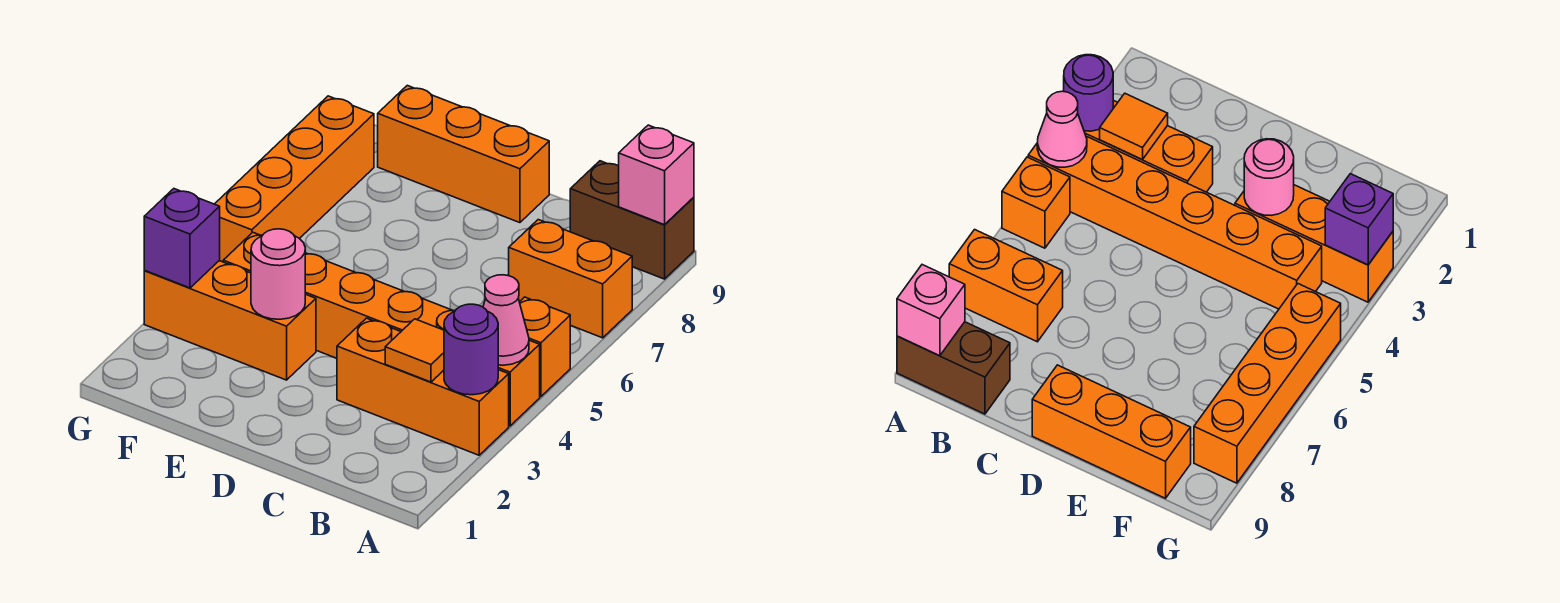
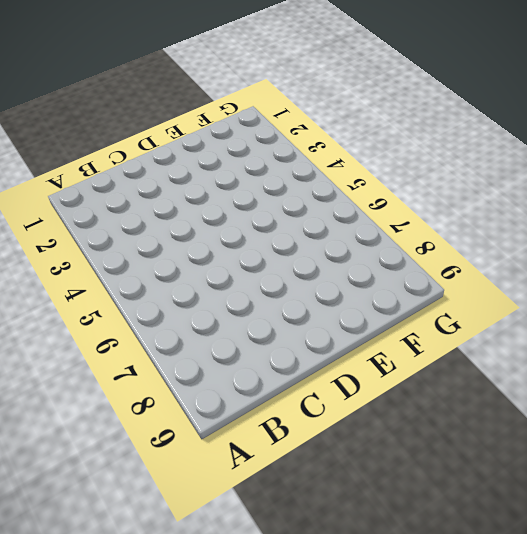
none -> orange 1x3 brick [337,318,509,455]
none -> orange 1x6 brick [223,232,540,426]
none -> orange 1x1 brick [520,297,570,397]

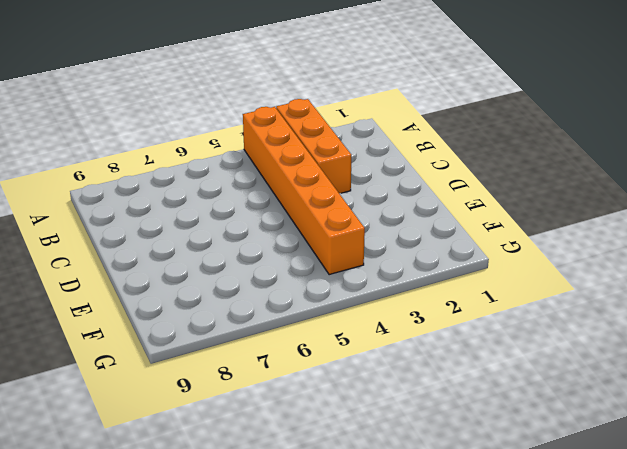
none -> orange 1x1 brick [520,297,570,397]
none -> orange 1x2 brick [509,220,632,338]
none -> brown 1x2 brick [570,161,694,279]

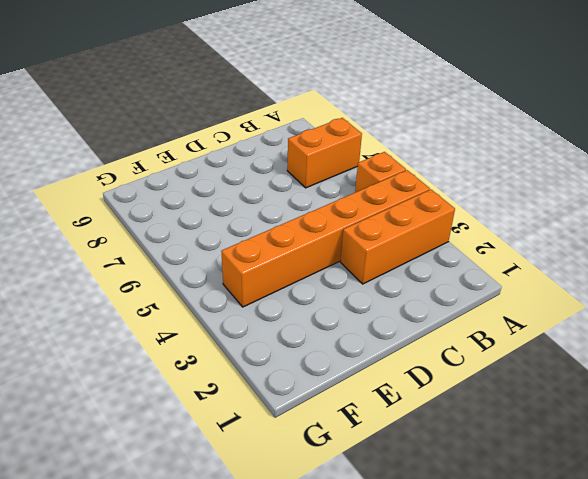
none -> brown 1x2 brick [570,161,694,279]
none -> orange 1x3 brick [378,86,549,223]
none -> orange 1x3 brick [144,261,316,380]

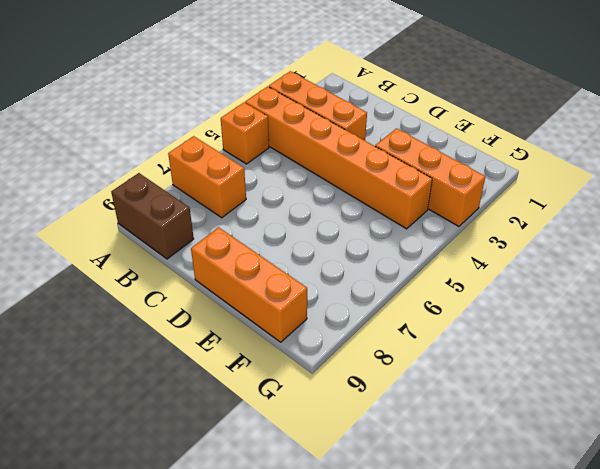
none -> orange 1x4 brick [215,96,374,262]
none -> purple 1x1 round brick [444,304,498,395]
none -> pink 1x1 cone [483,275,529,365]

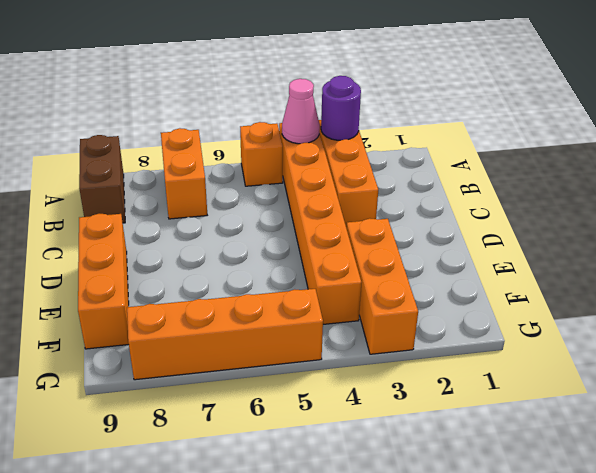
none -> pink 1x1 brick [619,125,694,225]
none -> orange 1x1 tile [385,319,444,382]
none -> pink 1x1 round brick [251,229,305,319]

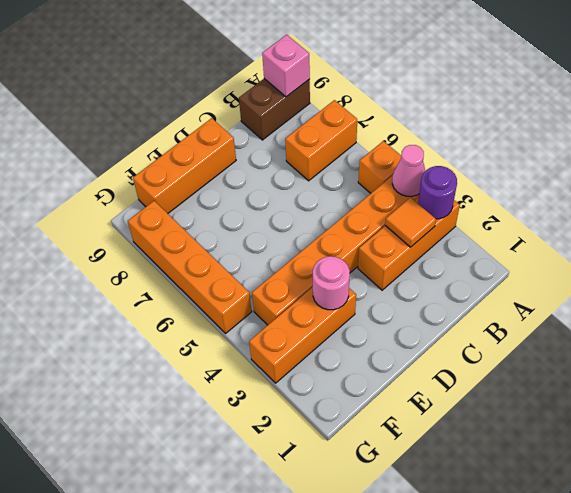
none -> purple 1x1 brick [144,189,220,288]

